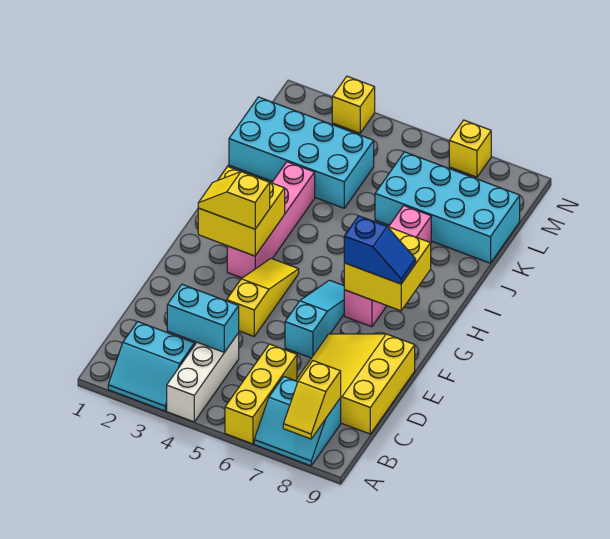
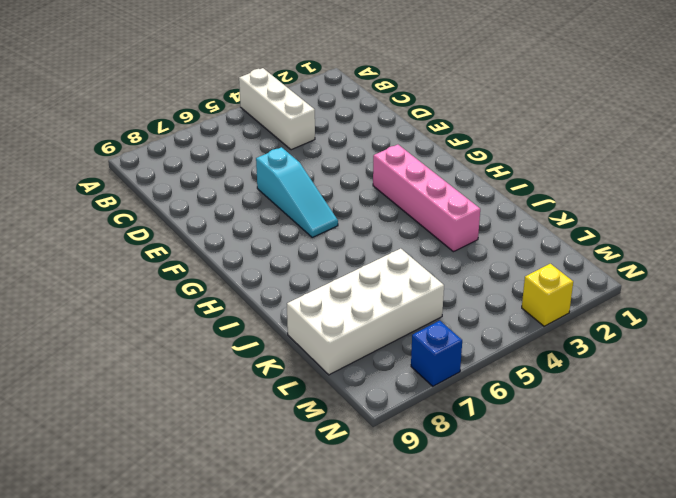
white 2x4 brick [287,249,444,375] -> cyan 2x4 brick [375,152,520,263]
blue 1x1 brick [411,321,462,386] -> yellow 1x1 brick [449,120,491,177]
none -> cyan 2x2 slope [108,322,194,411]
none -> yellow 1x3 brick [225,344,297,444]
none -> cyan 2x2 slope [254,376,341,466]

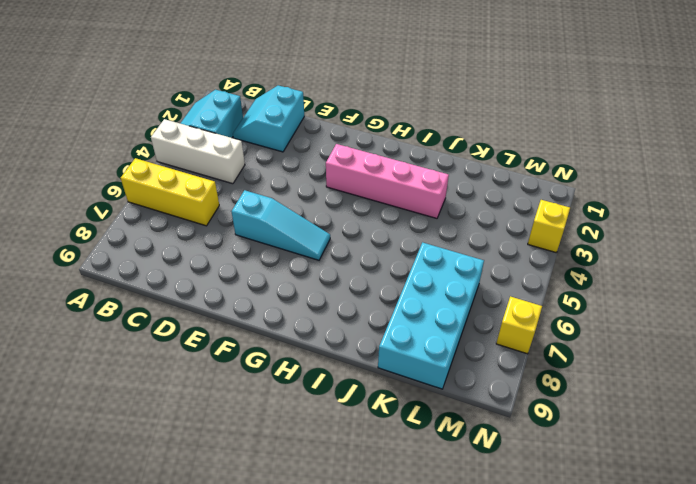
cyan 2x2 slope [233,85,304,152] -> cyan 2x2 slope moved to [254,376,341,466]
none -> yellow 3x3 slope [296,334,415,434]
none -> yellow 1x3 slope [227,258,299,336]
none -> pink 1x4 brick [344,206,431,327]

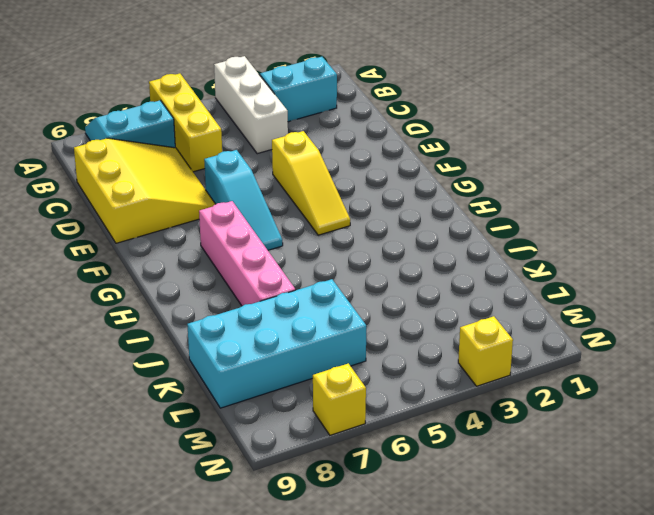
none -> pink 1x4 brick [227,162,315,278]
none -> cyan 2x4 brick [229,97,374,208]
none -> yellow 1x2 slope [283,361,341,439]

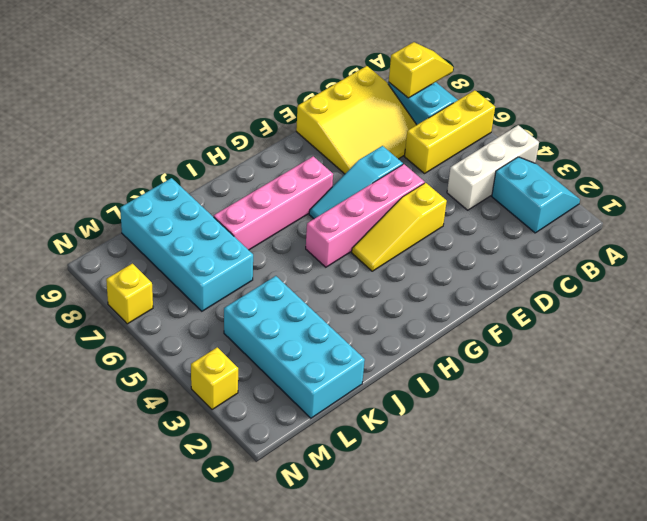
pink 1x4 brick [306,164,425,267] -> pink 1x4 brick moved to [227,162,315,278]
none -> cyan 1x2 brick [167,284,239,352]
none -> yellow 2x2 brick [198,167,285,256]
none -> yellow 2x2 brick [344,227,431,311]

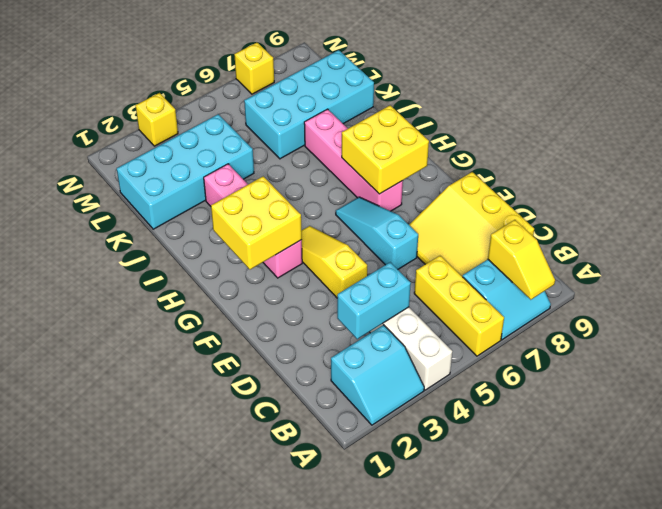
none -> yellow 1x2 slope [198,172,270,229]
none -> blue 1x2 slope [344,216,416,284]

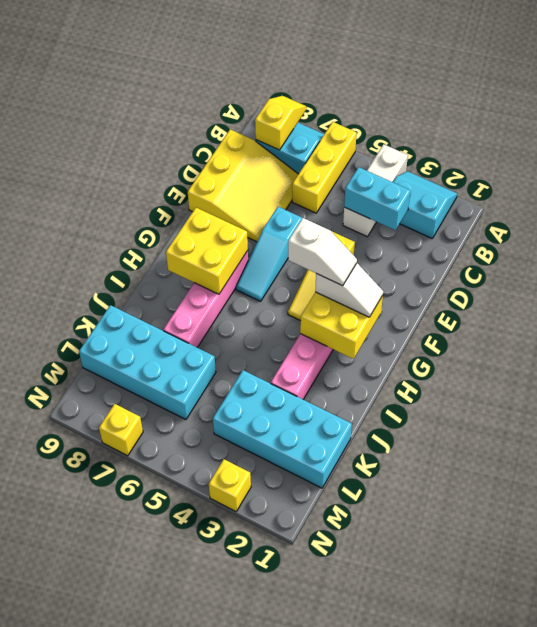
white 1x2 slope [315,263,383,317] -> yellow 1x2 slope [198,172,270,229]
white 1x2 slope [288,218,357,286] -> none
none -> blue 1x2 slope [344,216,416,284]

